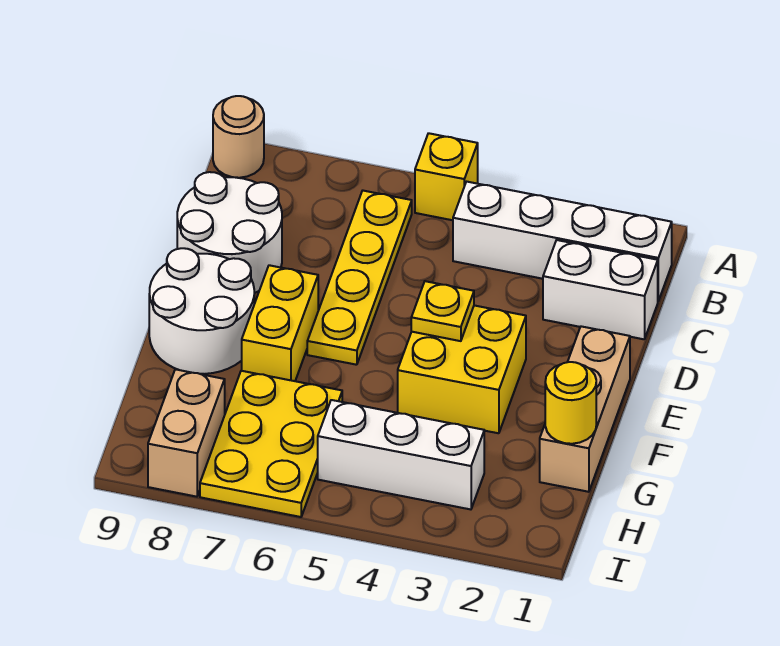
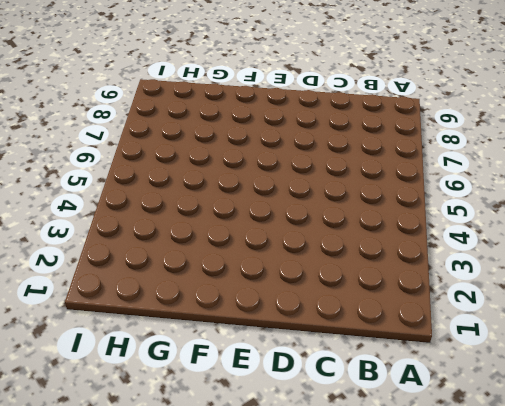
none -> yellow 1x1 brick [415,133,478,220]
none -> tan 1x1 round brick [213,96,264,178]
none -> white 1x4 brick [453,182,672,301]

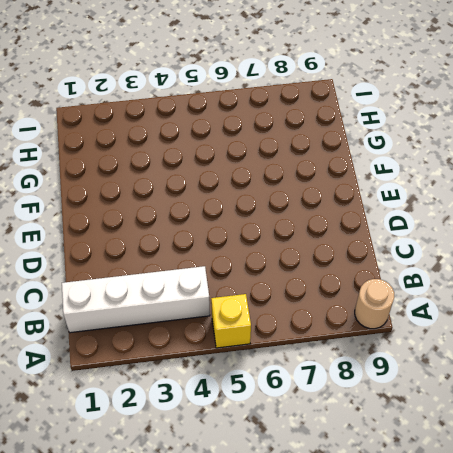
none -> yellow 1x4 plate [307,191,412,365]
none -> white 1x2 brick [543,240,658,339]
none -> white 2x2 round brick [177,172,282,293]

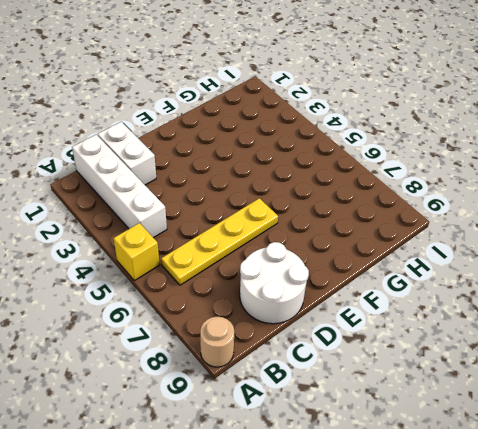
none -> tan 1x3 brick [540,326,630,492]
none -> yellow 2x2 brick [398,305,526,433]
none -> yellow 1x2 brick [242,265,318,381]

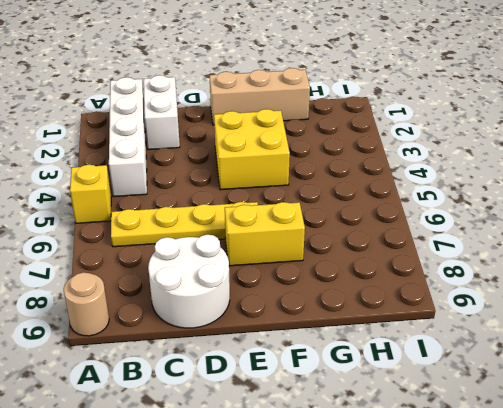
none -> white 2x2 round brick [149,248,254,374]
none -> yellow 2x3 plate [200,371,342,517]
none -> white 1x3 brick [318,400,484,509]

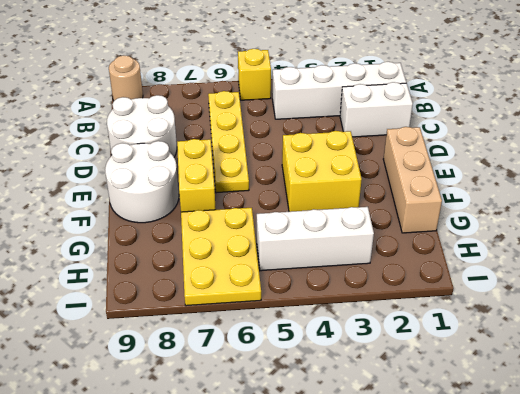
none -> tan 1x2 brick [148,369,225,497]
none -> yellow 1x1 plate [411,281,474,341]
none -> yellow 1x1 round brick [545,362,596,444]

